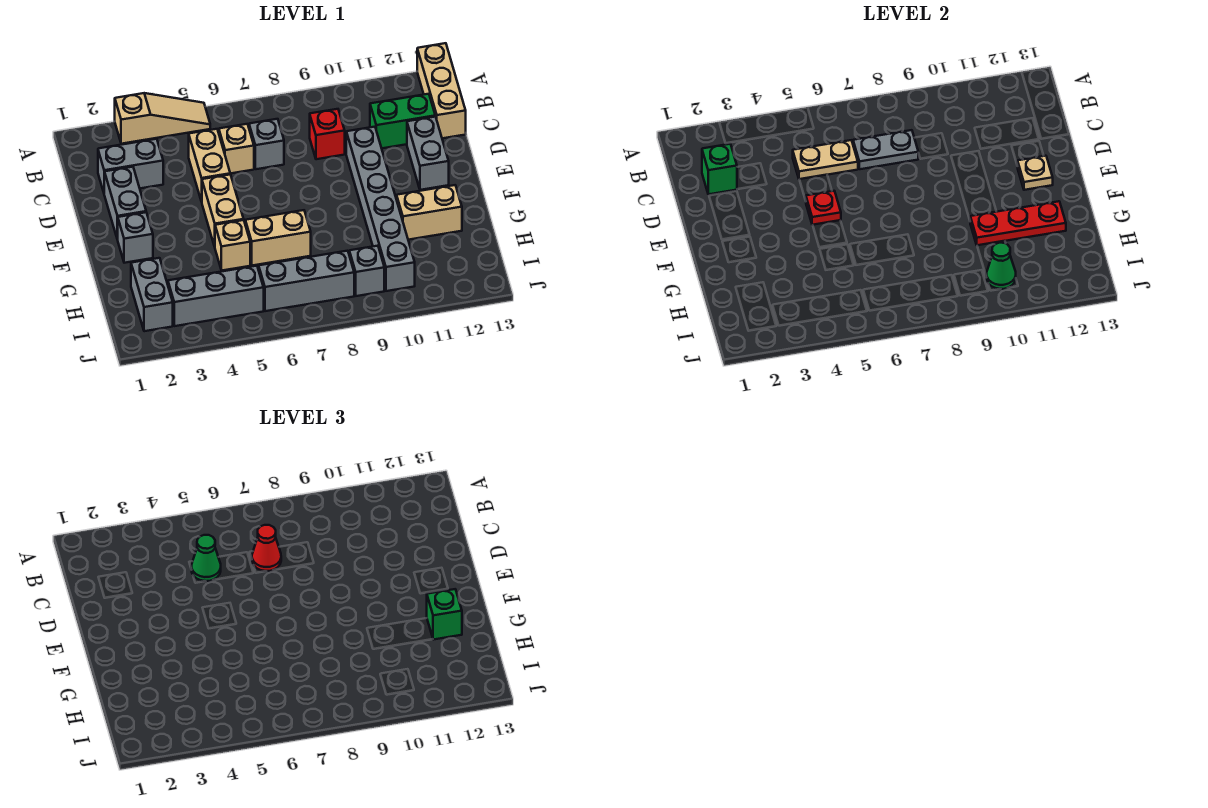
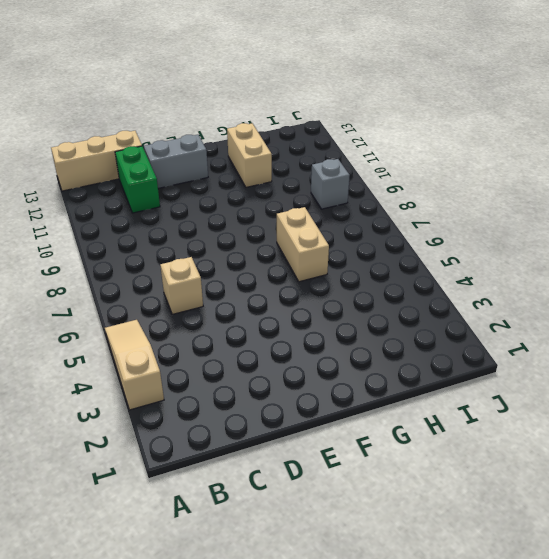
none -> grey 1x2 brick [98,139,163,192]
none -> tan 1x2 brick [189,129,230,202]
none -> grey 1x1 brick [249,119,284,169]
none -> red 1x1 brick [310,109,345,159]

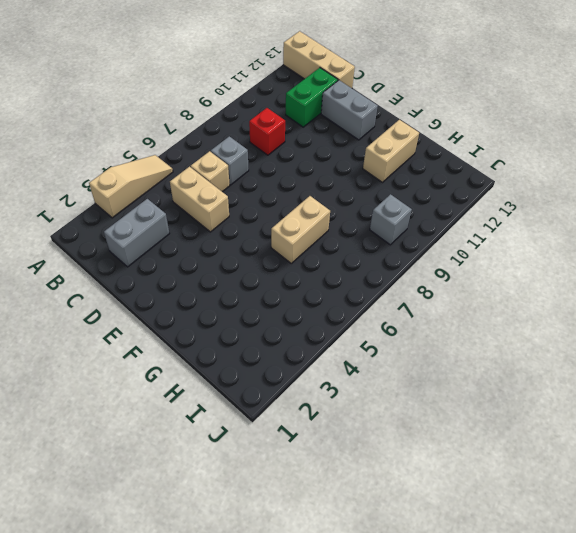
none -> grey 1x2 brick [104,167,146,240]
none -> grey 1x6 brick [346,127,415,291]
none -> tan 1x2 brick [202,174,244,246]
none -> grey 1x1 brick [118,212,153,263]

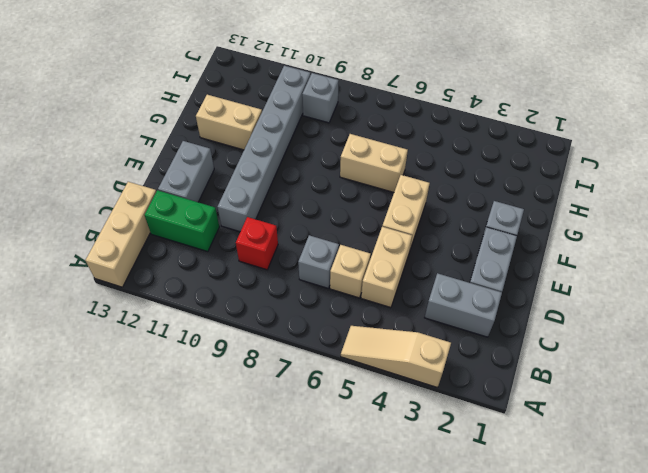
none -> tan 1x1 brick [215,220,250,270]
none -> grey 1x2 brick [131,258,173,331]
none -> grey 1x3 brick [168,266,264,326]
none -> grey 1x3 brick [259,251,354,311]

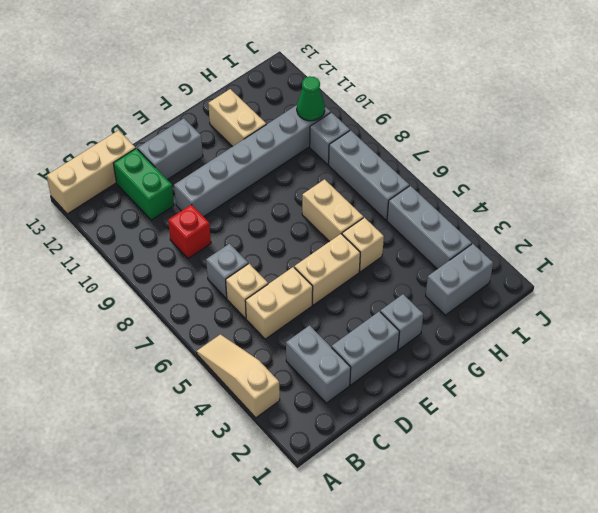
none -> green 1x1 brick [702,144,737,194]
none -> tan 1x2 plate [793,140,858,179]
none -> grey 1x2 plate [853,130,918,169]
none -> red 1x1 plate [806,191,841,225]

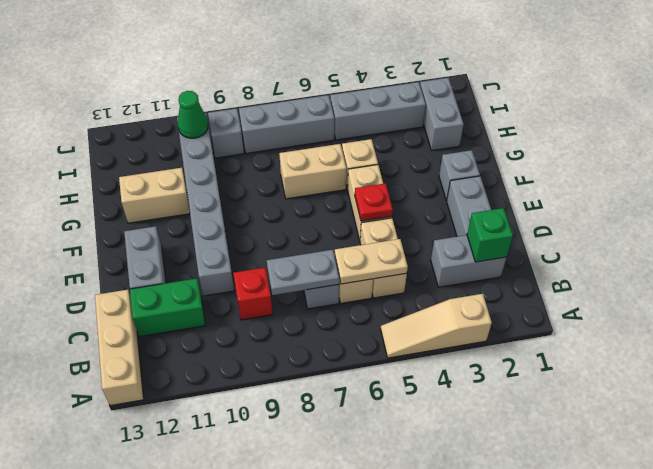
none -> tan 1x1 plate [1018,156,1053,190]
none -> red 1x3 plate [970,201,1066,245]
none -> green 1x1 cone [191,535,221,581]
none -> red 1x1 cone [252,525,281,571]

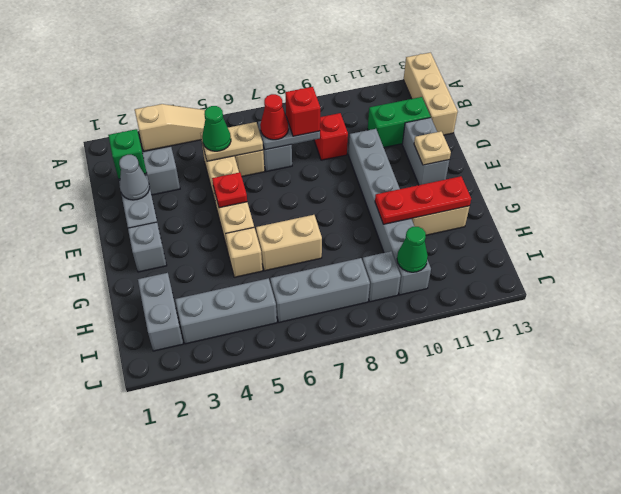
red 1x1 brick [285,87,320,136] -> none
grey 1x1 cone [119,155,149,200] -> none
none -> green 1x1 brick [427,589,462,640]

